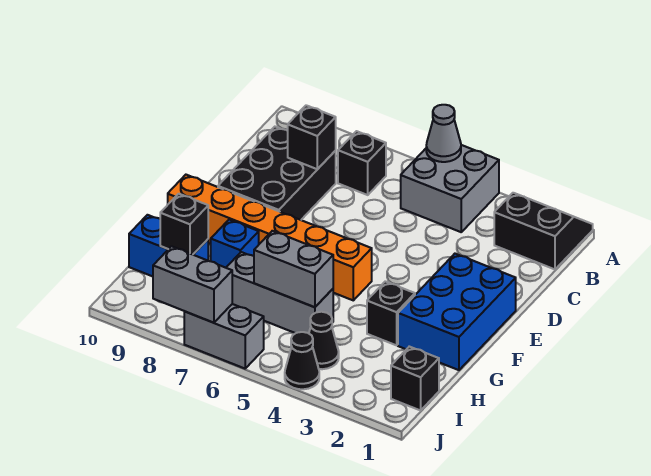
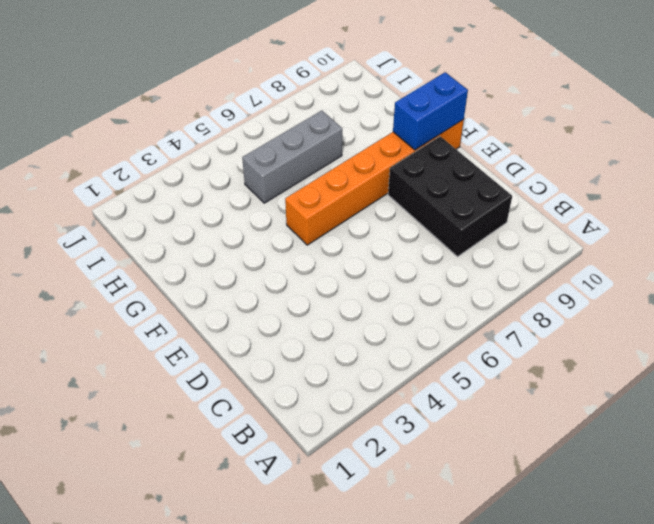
blue 1x2 brick [393,72,468,150] -> blue 1x2 brick moved to [129,215,208,276]
none -> black 2x2 slope [494,193,593,269]
none -> grey 2x2 brick [401,145,499,232]
none -> black 1x1 brick [338,131,386,195]

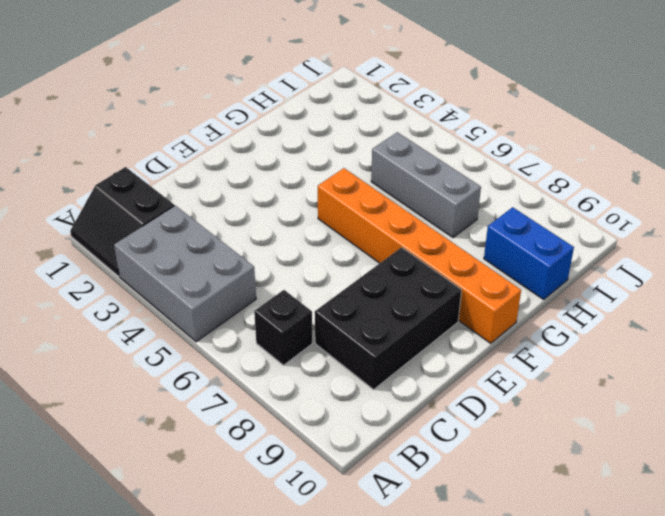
grey 2x3 brick [114,206,256,342] -> grey 2x2 brick [401,145,499,232]
none -> blue 2x3 brick [398,254,516,370]
none -> black 1x1 brick [367,281,415,345]
none -> blue 1x1 brick [211,220,259,268]

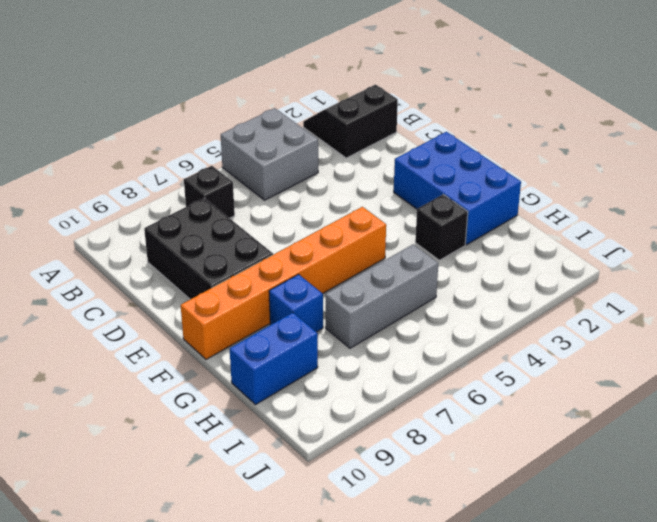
none -> black 1x1 brick [391,347,439,410]
none -> black 1x1 cone [309,312,339,369]
none -> black 1x1 cone [285,332,319,389]

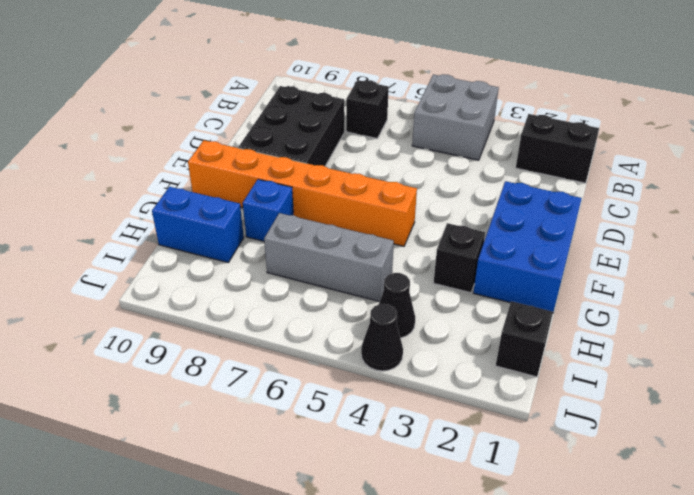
none -> grey 1x2 brick [184,304,264,369]
none -> grey 1x1 cone [426,105,461,162]
none -> black 1x1 brick [288,105,336,169]

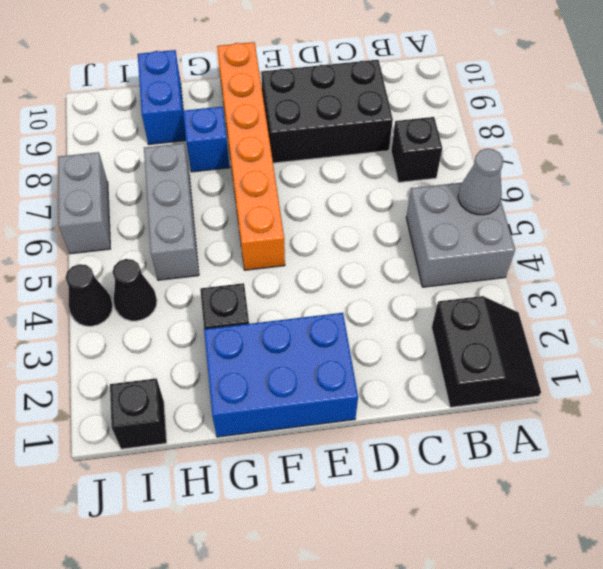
none -> black 1x1 brick [288,105,336,169]
none -> grey 1x2 brick [254,231,333,307]
none -> black 1x1 brick [160,194,208,255]

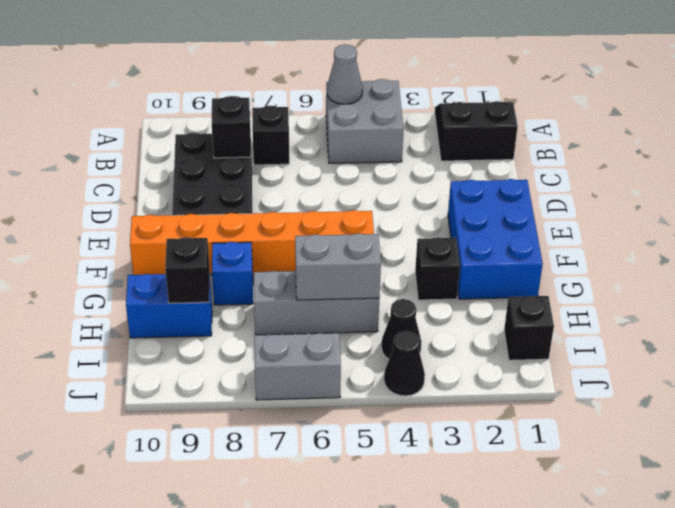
none -> grey 1x2 brick [153,246,232,323]

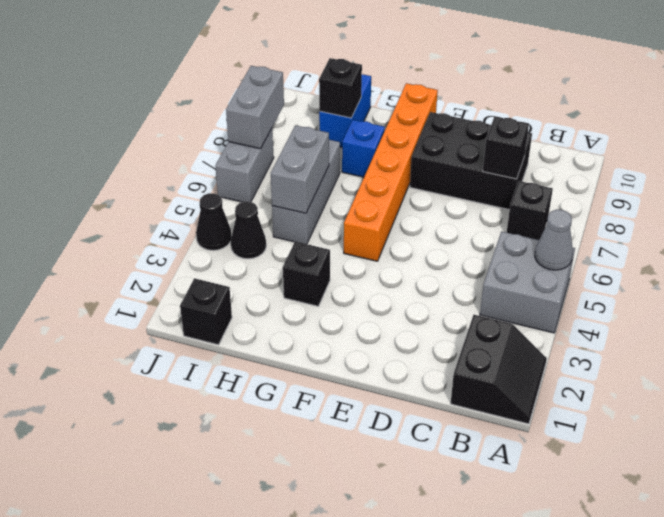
none -> blue 2x3 brick [398,254,516,370]

